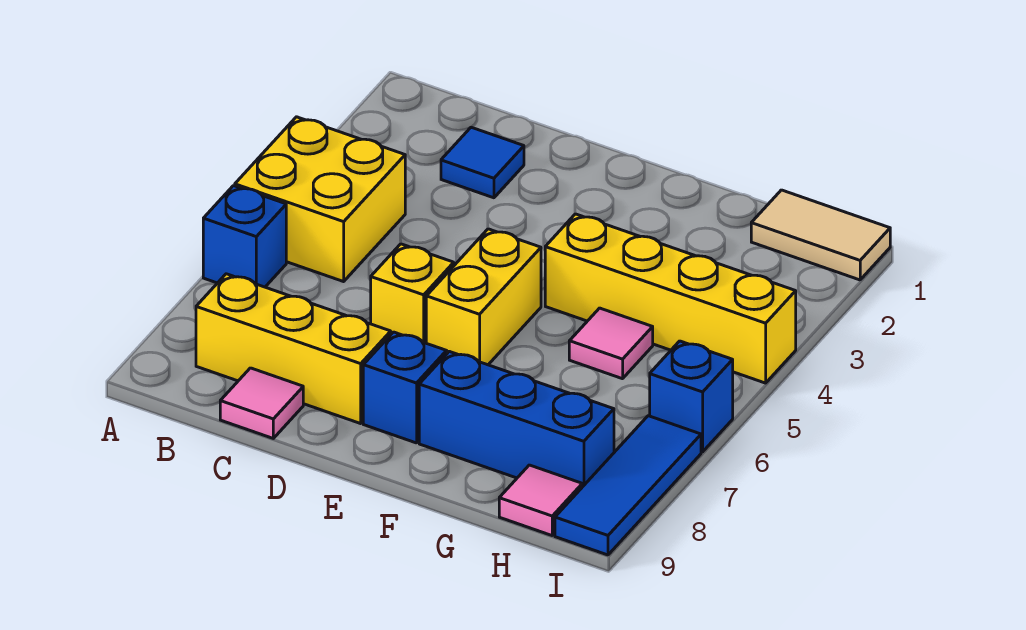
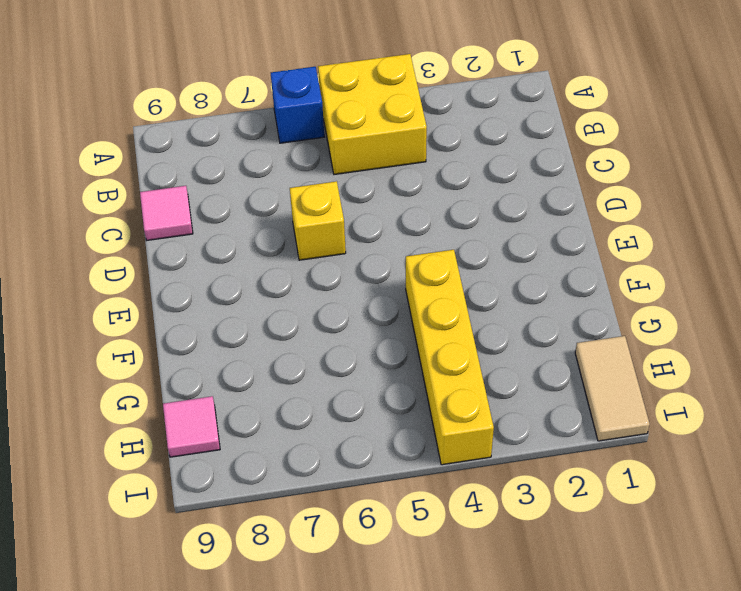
none -> yellow 1x3 brick [196,274,391,424]
none -> blue 1x1 tile [441,127,524,198]
none -> yellow 1x2 brick [426,229,541,365]

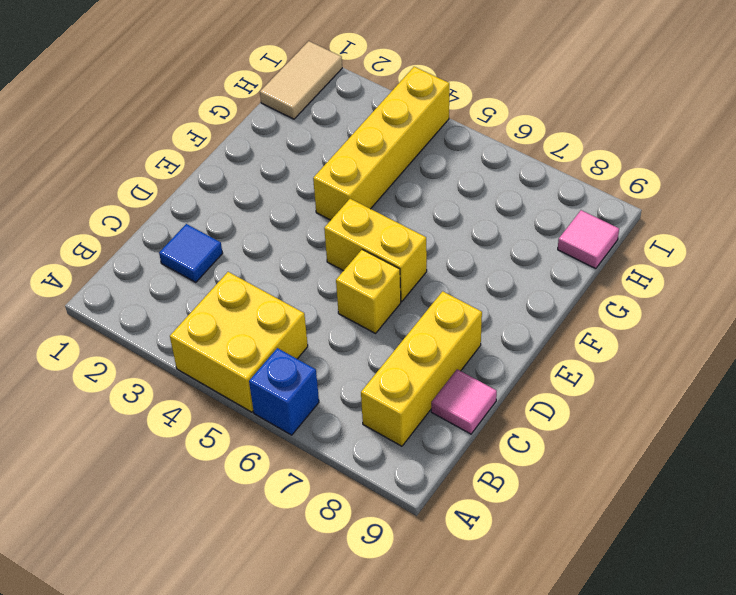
none -> blue 1x1 brick [363,332,447,443]
none -> blue 1x3 brick [419,351,614,487]
none -> pink 1x1 tile [569,308,653,379]

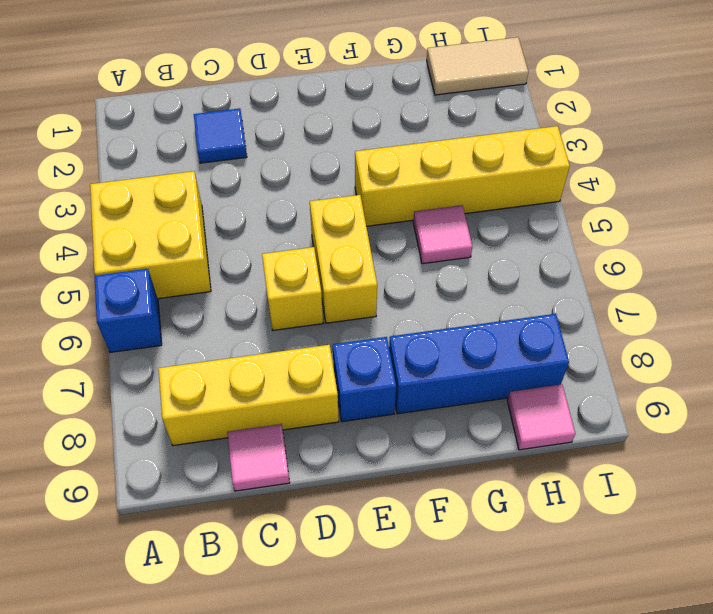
none -> blue 1x1 brick [650,341,733,452]
none -> blue 1x3 tile [555,416,701,555]

